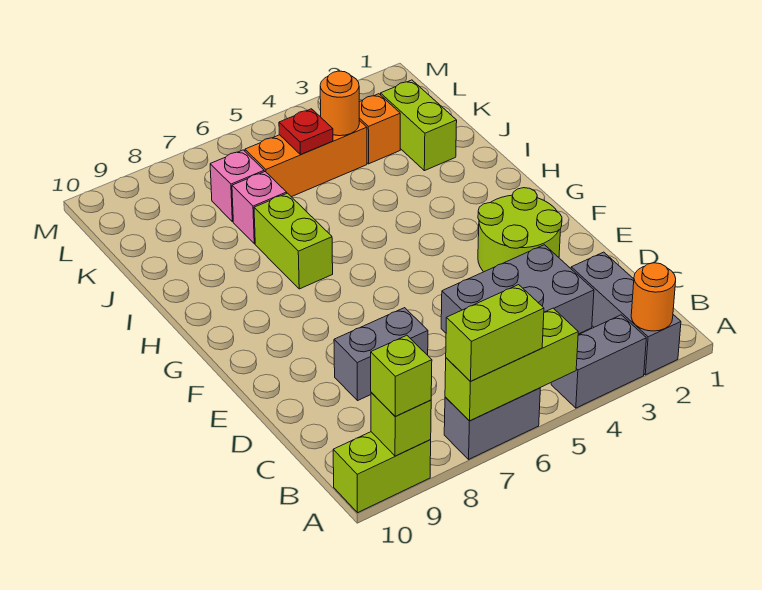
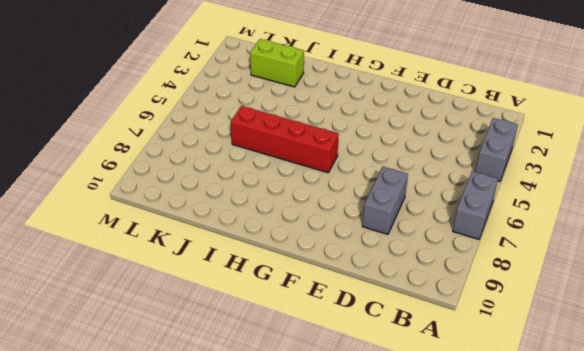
red 1x4 brick [231,106,339,173] -> none
none -> grey 1x3 brick [571,252,681,375]
none -> lime 1x2 brick [333,432,431,513]
none -> grey 2x3 brick [441,245,594,334]

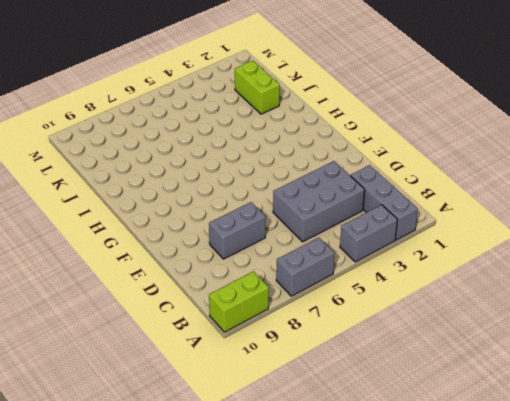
none -> lime 2x2 round brick [478,188,562,272]
none -> lime 1x2 brick [254,193,333,289]
none -> pink 1x1 brick [232,172,287,244]

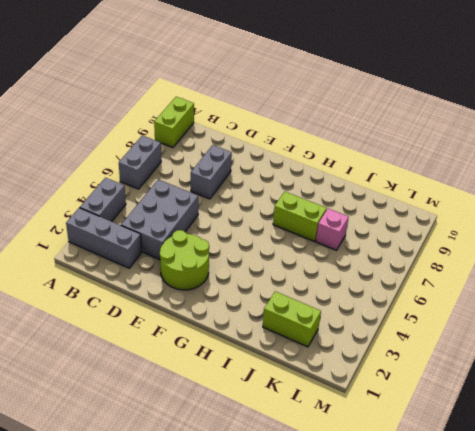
none -> orange 1x1 brick [359,94,400,164]
none -> orange 1x3 brick [245,120,367,197]
none -> pink 1x1 brick [210,150,264,222]

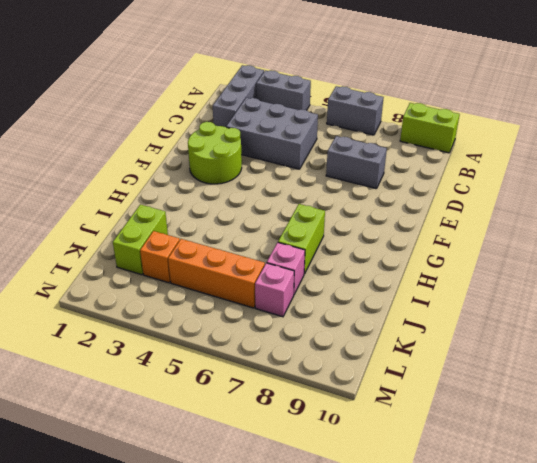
none -> orange 1x1 round brick [631,263,676,331]
none -> lime 1x3 brick [445,308,578,421]
none -> lime 1x1 brick [371,392,431,456]

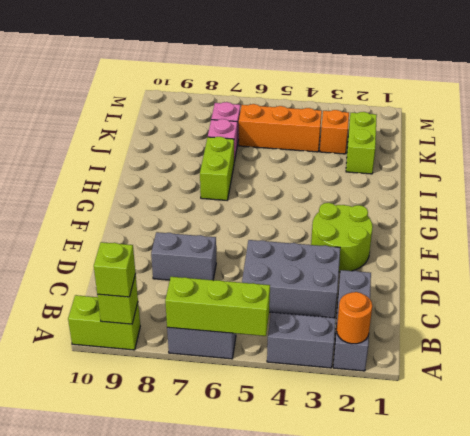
none -> orange 1x1 round brick [320,71,359,136]
none -> red 1x1 plate [279,109,333,155]
none -> lime 1x2 brick [446,285,544,381]

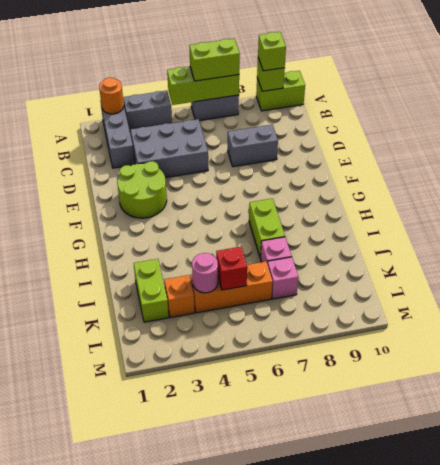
pink 1x1 round brick [192,253,218,293] -> orange 1x1 round brick [320,71,359,136]
red 1x1 brick [216,247,247,290] -> red 1x1 plate [279,109,333,155]

